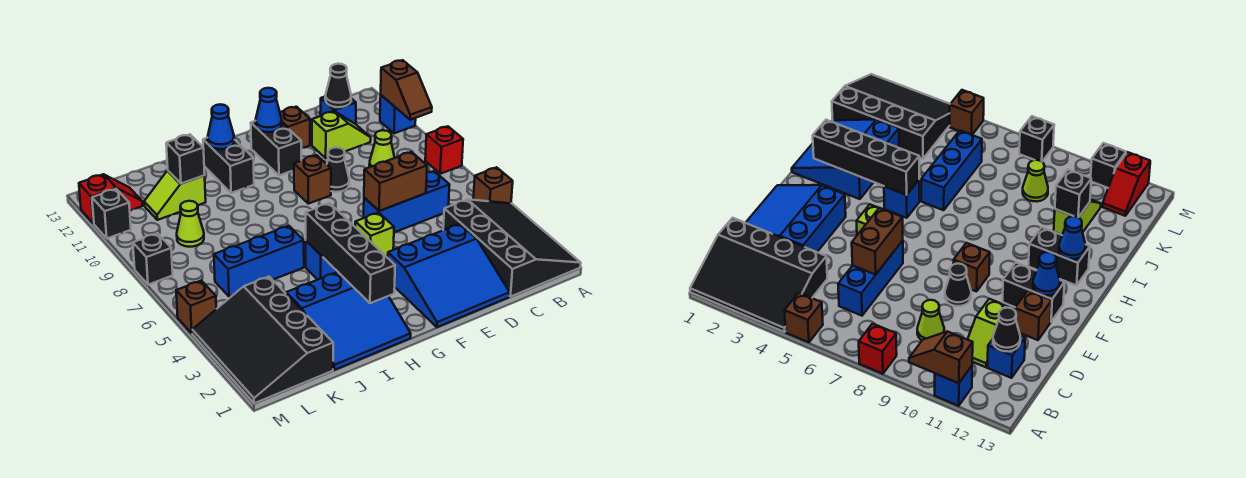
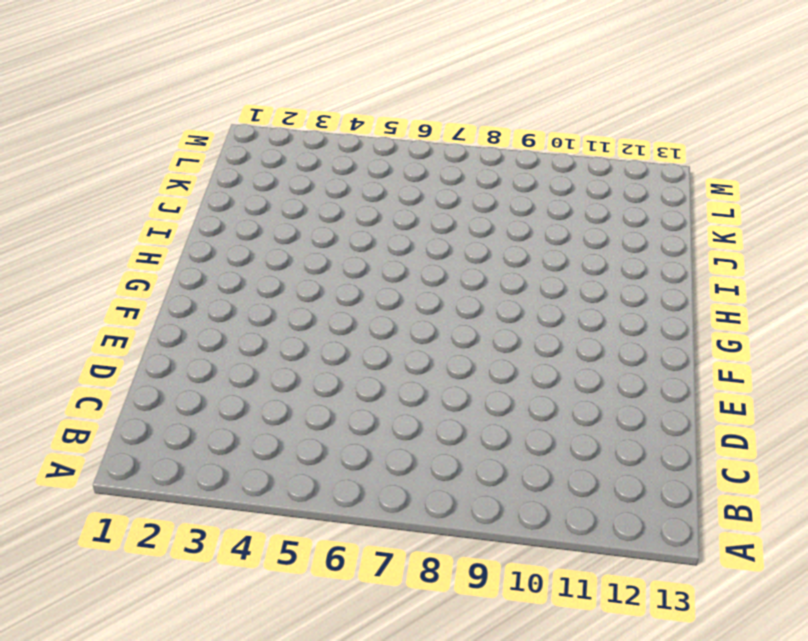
none -> black 3x4 slope [443,199,581,297]
none -> brown 1x1 brick [473,167,513,203]
none -> red 1x1 brick [425,126,463,174]
none -> blue 1x1 brick [380,95,416,133]

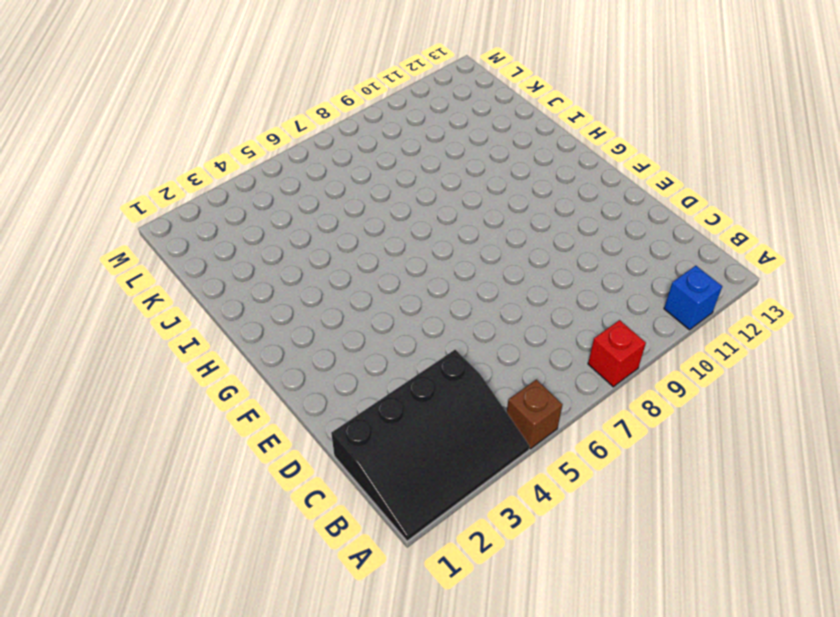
none -> blue 1x3 brick [364,171,449,233]
none -> lime 1x1 cone [369,130,395,167]
none -> lime 1x2 slope [312,111,371,158]
none -> blue 1x1 brick [320,97,356,124]

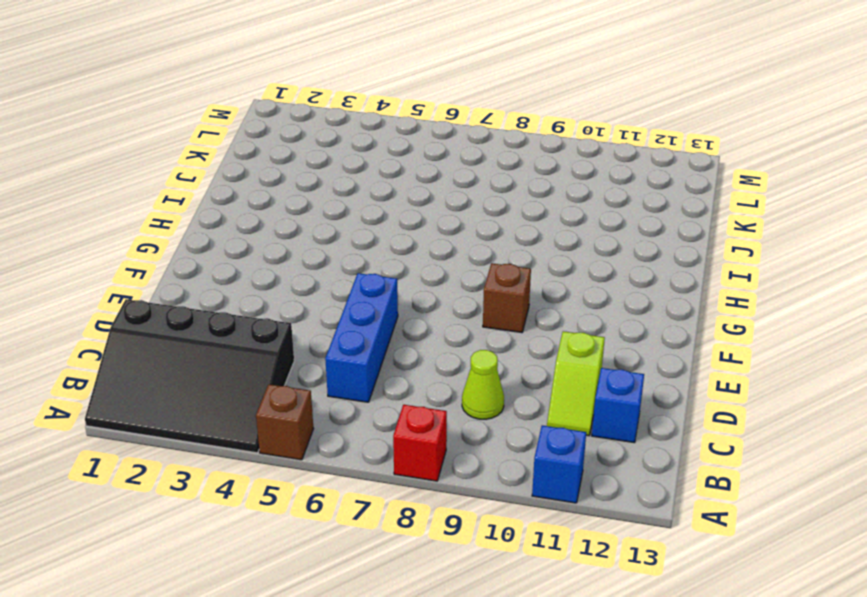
none -> blue 3x3 slope [388,224,510,327]
none -> black 1x1 cone [327,147,349,192]
none -> brown 1x1 brick [280,107,310,149]
none -> lime 1x1 brick [355,213,394,257]

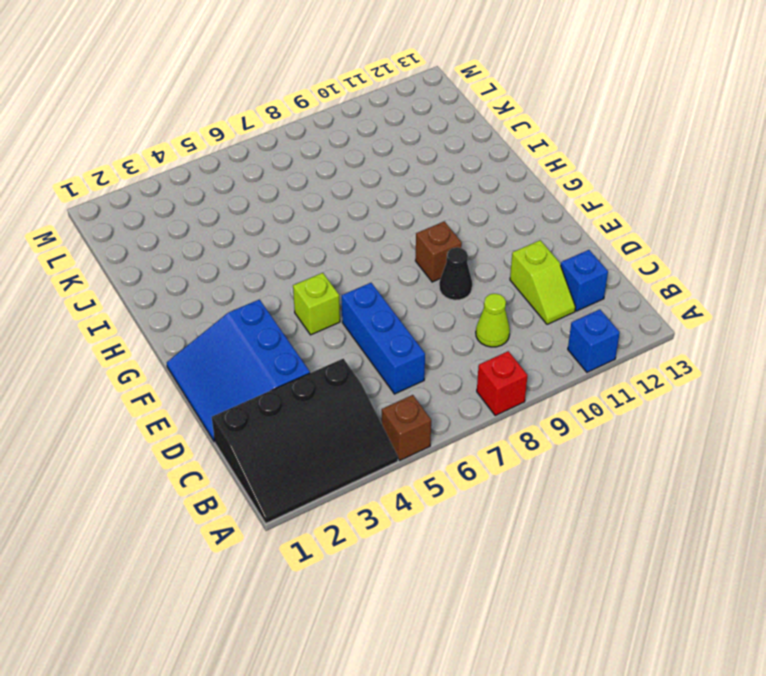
none -> brown 1x1 brick [280,107,310,149]
none -> black 1x2 brick [251,121,301,175]
none -> blue 3x3 slope [286,272,411,370]
none -> blue 1x1 brick [306,241,338,280]

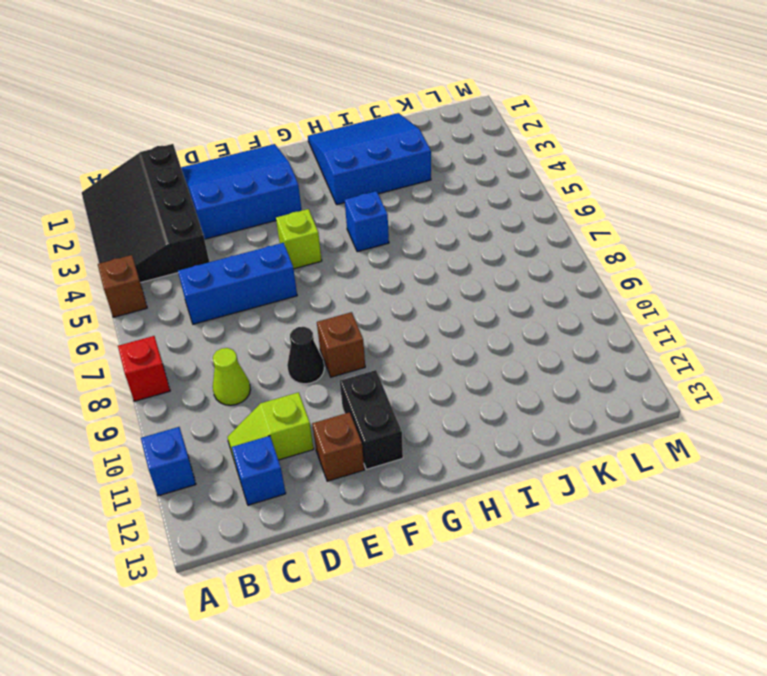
none -> black 1x2 brick [203,138,254,193]
none -> blue 1x3 brick [214,226,304,297]
none -> lime 1x2 slope [144,170,206,220]
none -> black 3x4 slope [192,277,333,403]

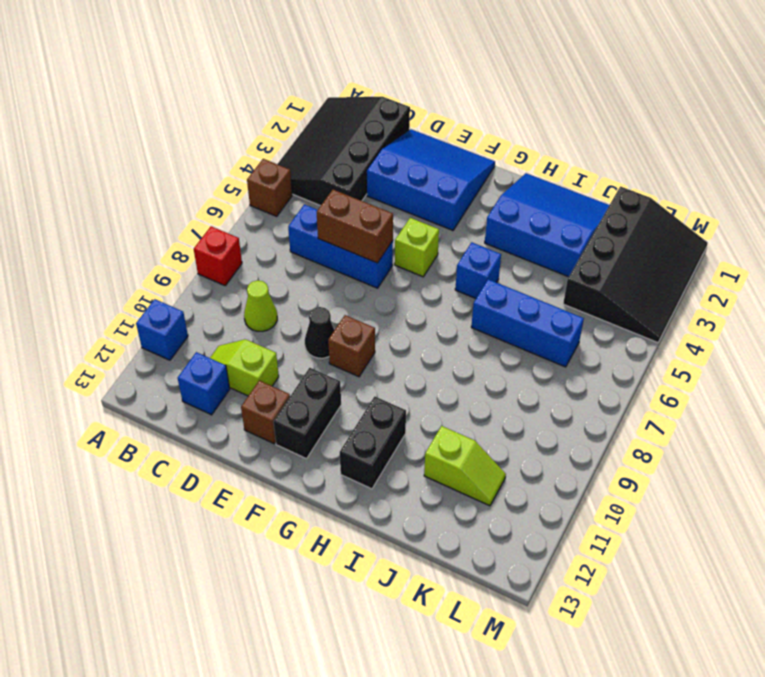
none -> lime 1x1 cone [177,201,204,247]
none -> red 1x2 slope [79,174,143,224]
none -> brown 1x1 brick [176,280,216,333]
none -> black 1x1 brick [133,233,173,285]

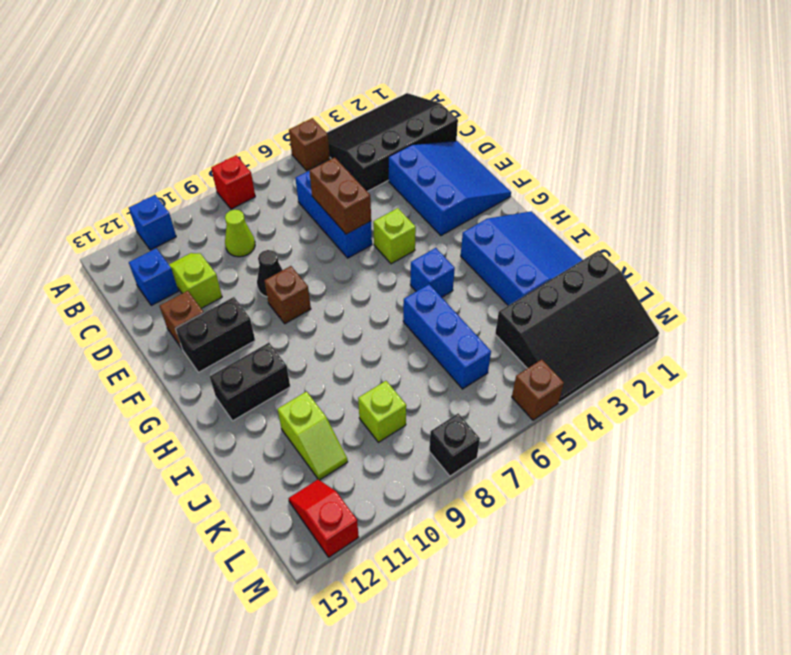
lime 1x1 brick [358,381,406,442] -> lime 1x1 cone [177,201,204,247]
none -> black 1x1 brick [92,189,131,238]
none -> brown 1x2 slope [381,60,432,120]
none -> black 1x1 cone [325,64,351,107]
none -> blue 1x1 cone [256,88,282,132]

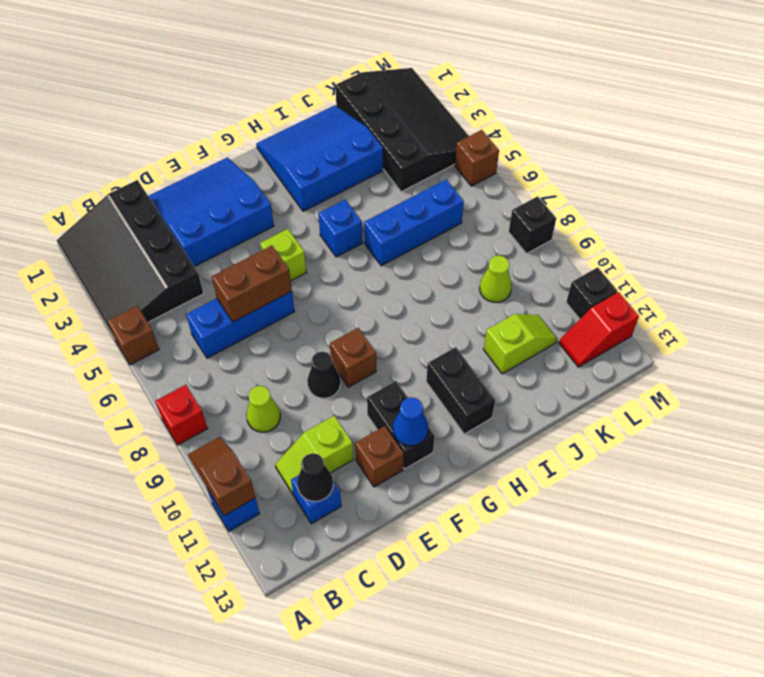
none -> black 1x4 brick [306,203,395,303]
none -> blue 1x1 cone [208,104,234,149]
none -> black 1x1 brick [166,134,205,184]

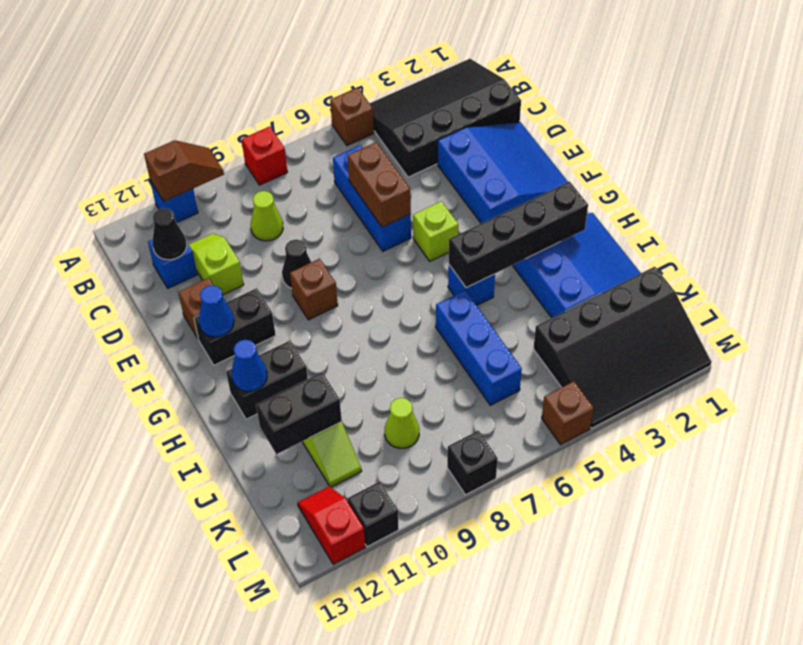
black 1x2 brick [256,372,342,454] -> black 1x1 brick [166,134,205,184]

